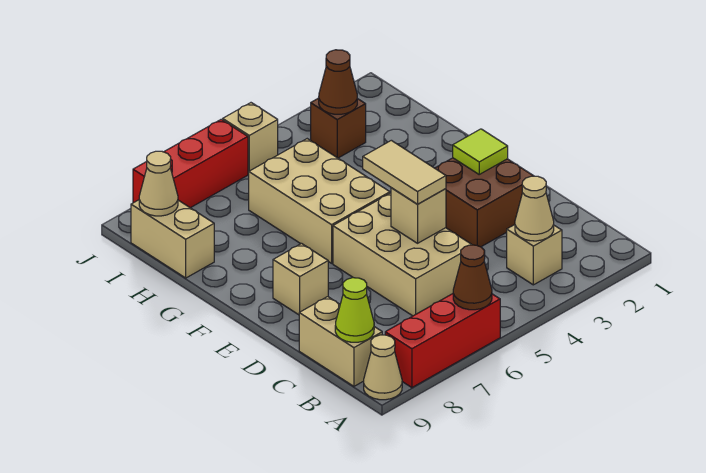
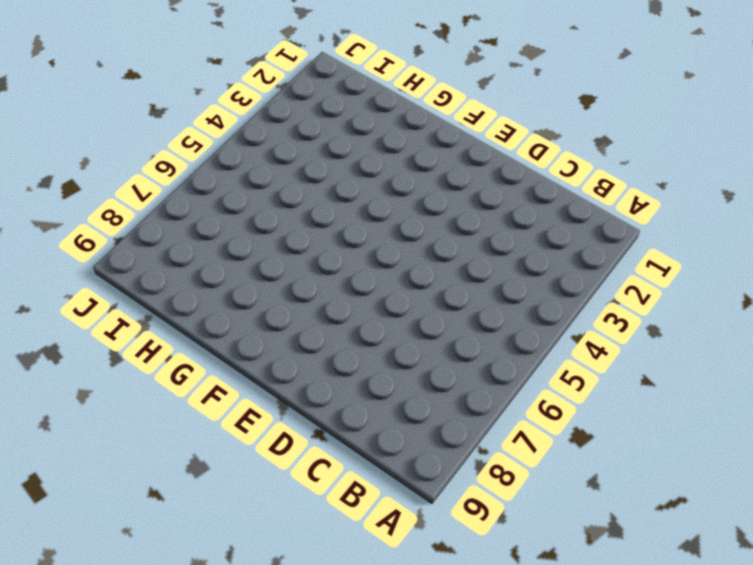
none -> red 1x3 brick [385,294,500,388]
none -> tan 1x1 cone [364,335,402,400]
none -> tan 1x1 brick [507,225,562,285]

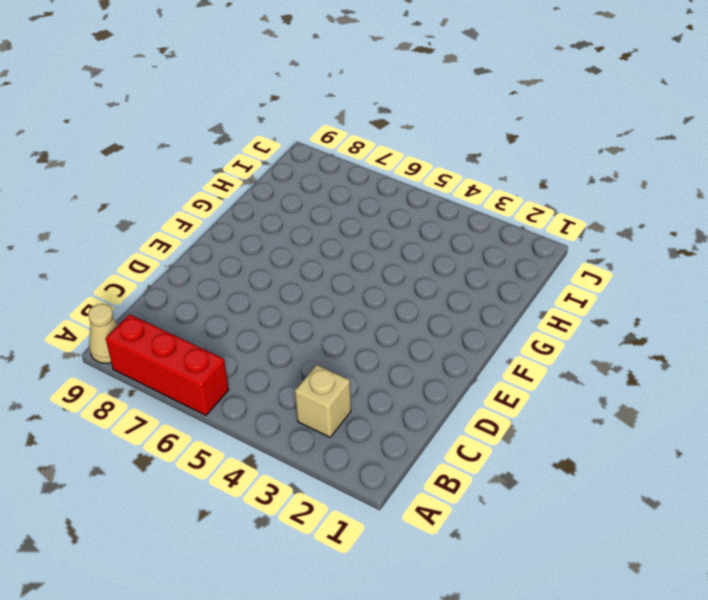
none -> tan 1x2 brick [299,297,382,386]
none -> tan 2x3 brick [333,193,472,316]
none -> brown 2x2 brick [435,158,533,247]

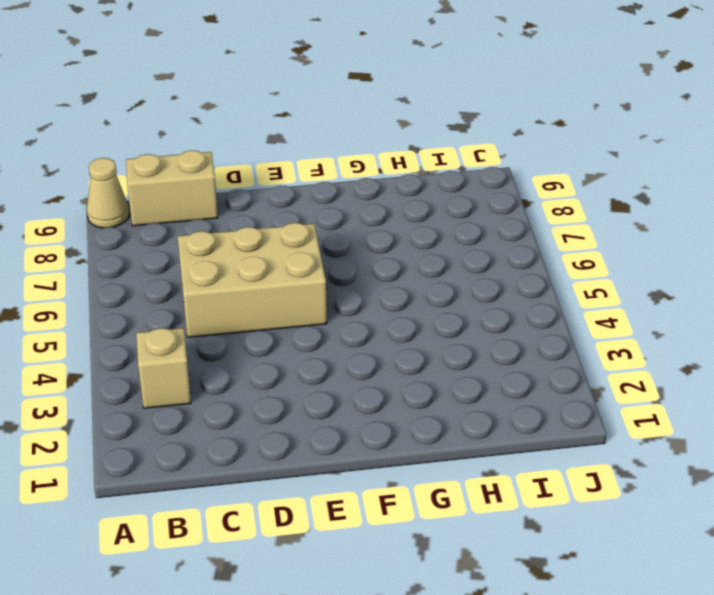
none -> red 1x3 brick [385,294,500,388]
none -> brown 2x2 brick [435,158,533,247]
none -> tan 1x1 brick [273,244,328,315]

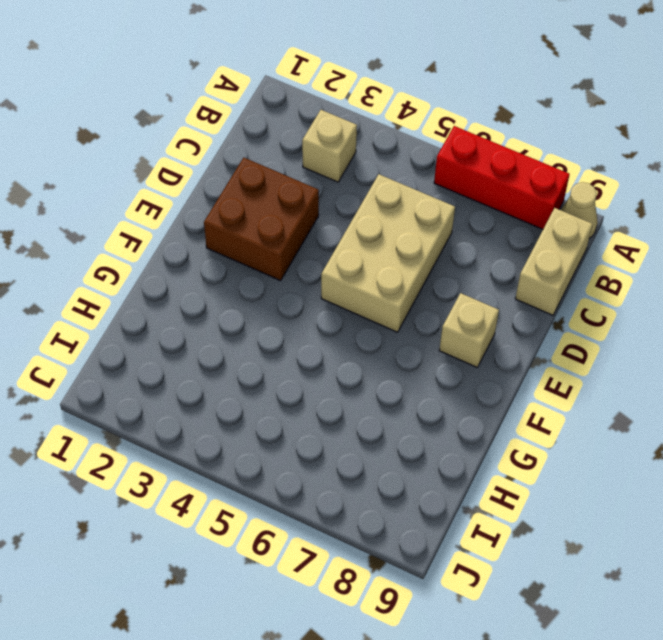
none -> tan 2x3 brick [249,139,390,263]
none -> tan 1x2 brick [131,200,214,278]
none -> brown 1x1 brick [311,98,366,158]

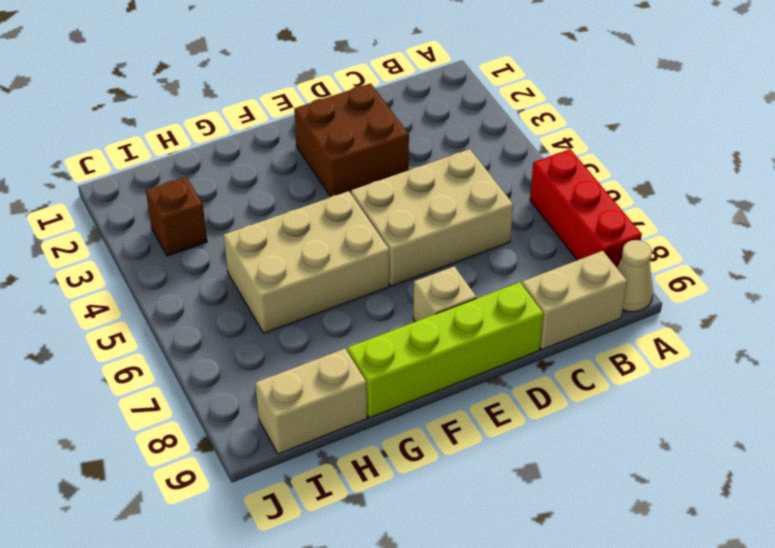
lime 1x4 brick [348,282,543,418] -> none
none -> tan 1x1 brick [507,225,562,285]
none -> tan 1x1 brick [223,103,278,174]
none -> red 1x3 brick [133,119,248,208]

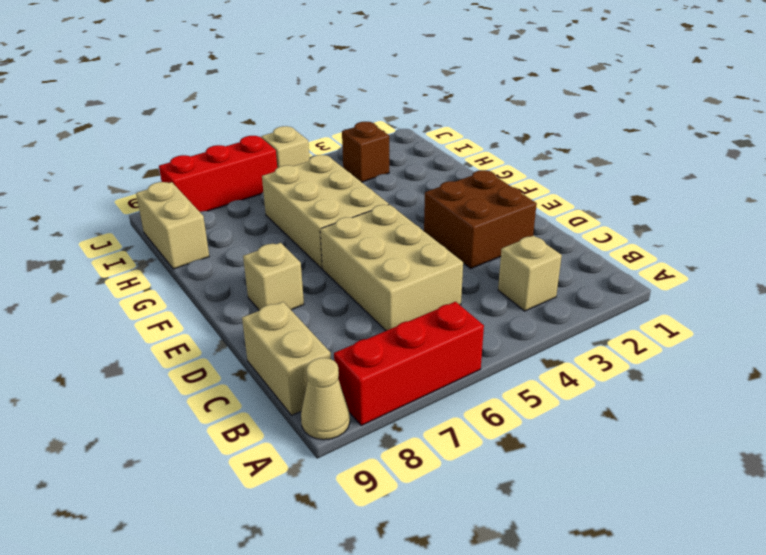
none -> brown 1x1 cone [453,245,492,310]
none -> tan 1x1 cone [515,176,554,241]
none -> lime 1x1 cone [335,278,374,342]

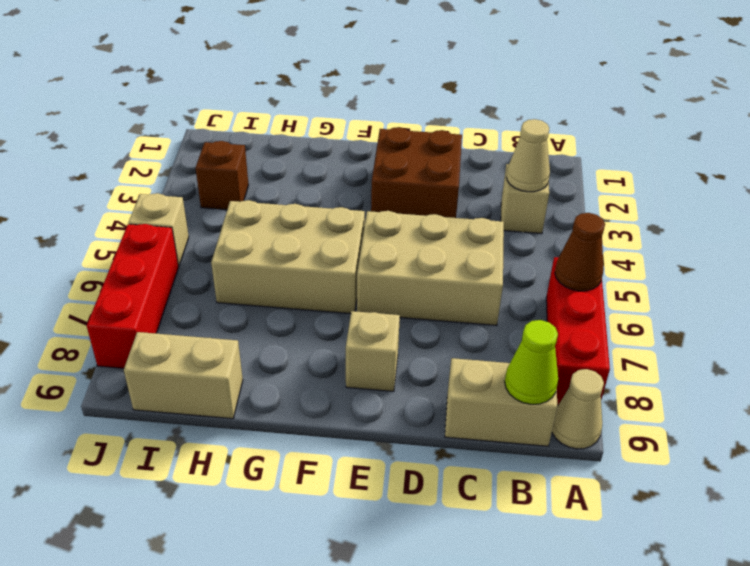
none -> tan 1x1 brick [391,188,446,243]
none -> lime 1x1 tile [453,129,508,174]
none -> brown 1x1 cone [319,50,357,114]

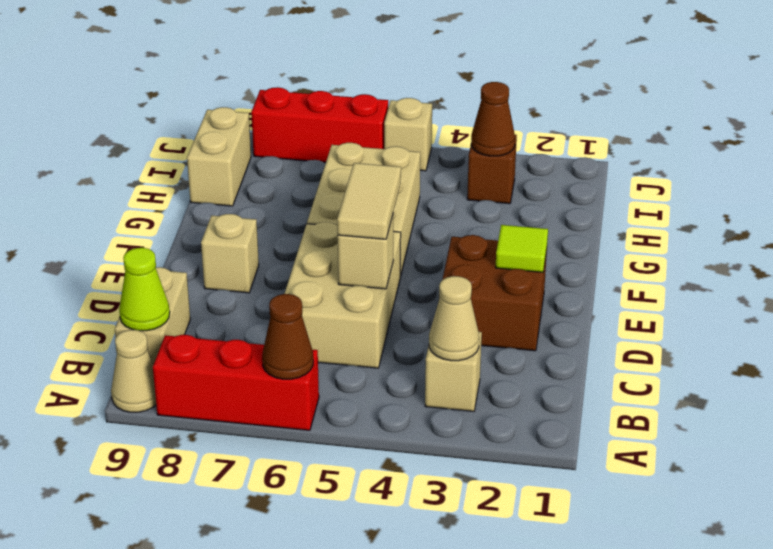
none -> tan 1x1 cone [139,151,178,216]

